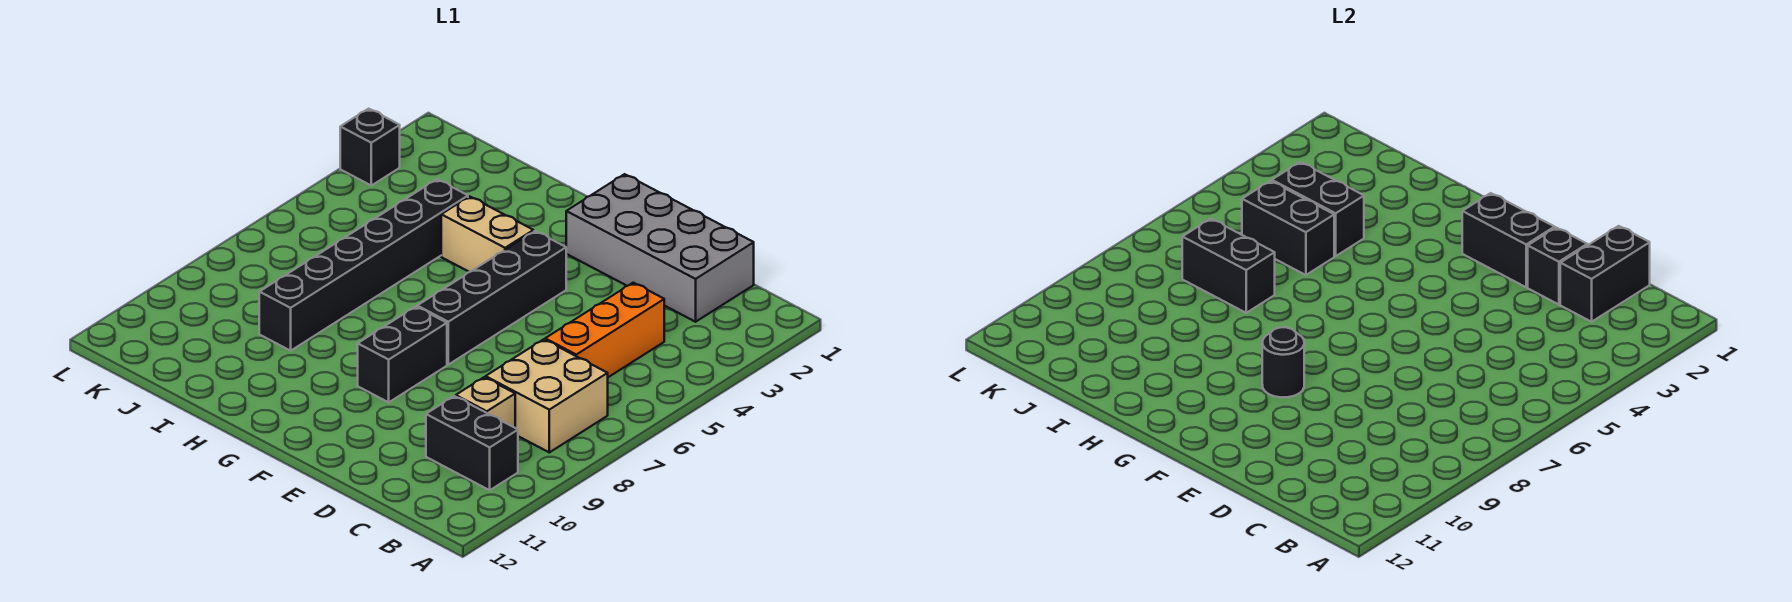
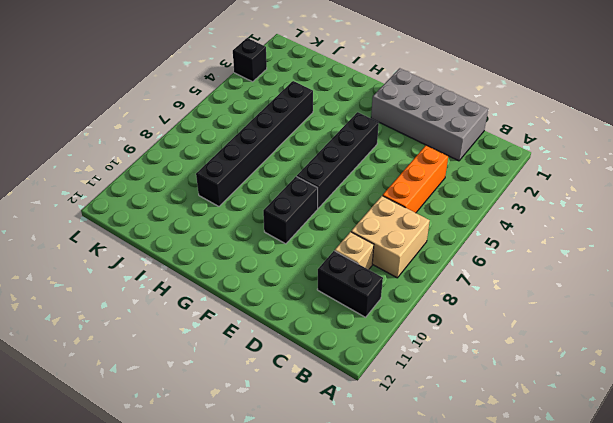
none -> tan 1x2 brick [441,196,534,272]
none -> black 1x2 brick [1560,226,1650,322]
none -> black 1x1 brick [1528,228,1587,305]

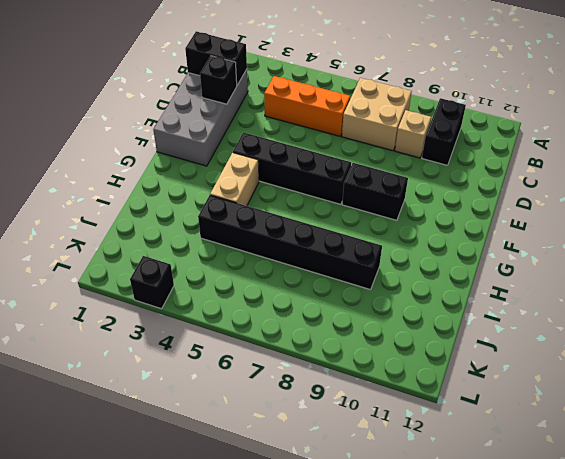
none -> black 1x2 brick [1462,193,1555,287]
none -> black 1x1 round brick [1262,327,1304,398]
none -> black 1x2 brick [1272,162,1364,256]

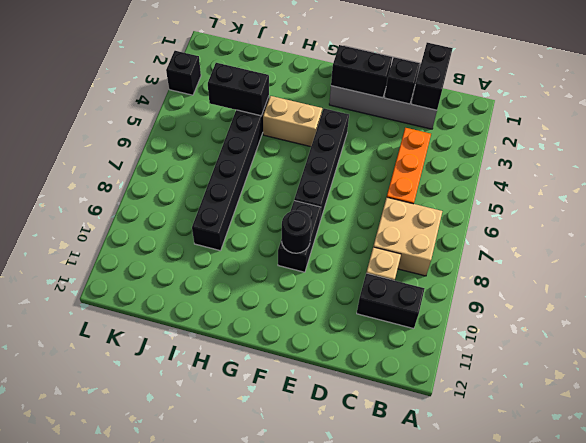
none -> black 1x2 brick [1242,181,1334,275]
none -> black 1x2 brick [1182,219,1275,313]

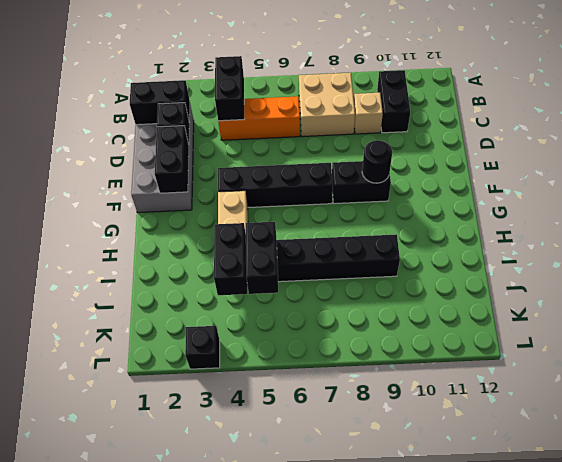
black 1x2 brick [215,56,245,121] -> black 1x2 brick moved to [1182,219,1275,313]

